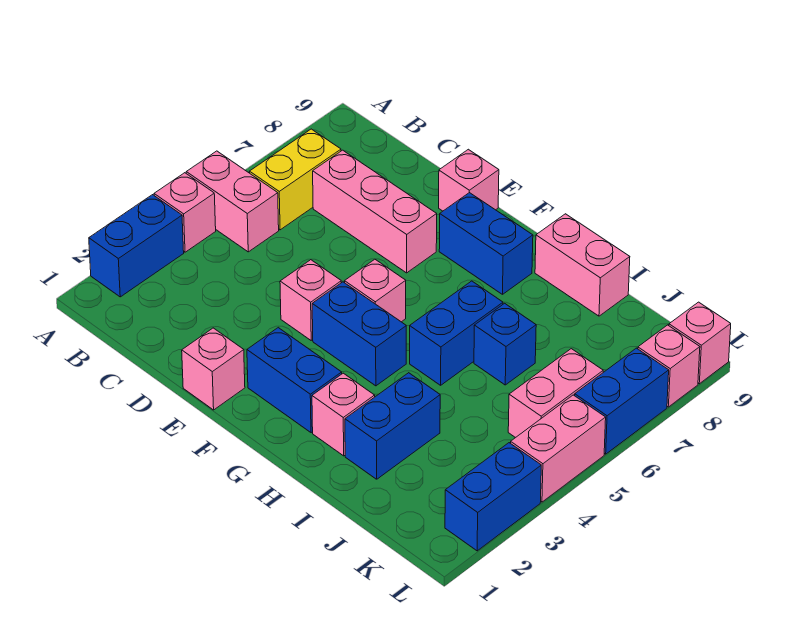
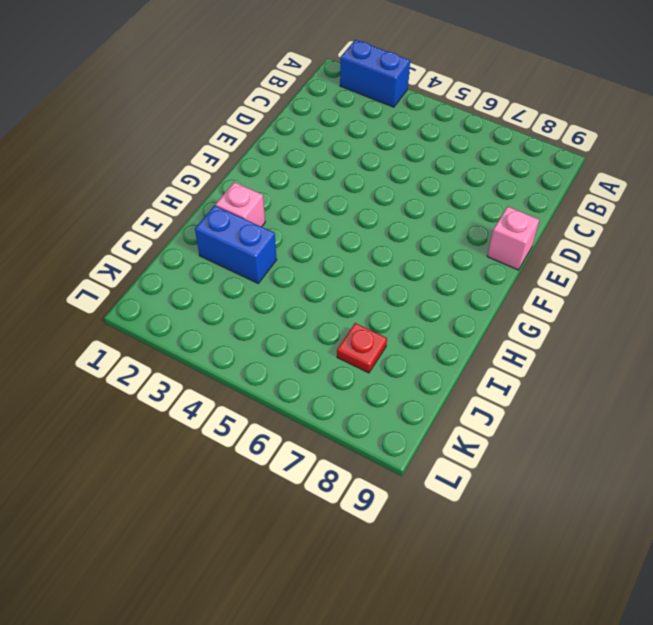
red 1x1 plate [337,323,387,373] -> none
none -> pink 1x1 brick [154,173,216,252]
none -> pink 1x2 brick [186,151,279,252]
none -> yellow 1x2 brick [250,129,341,230]

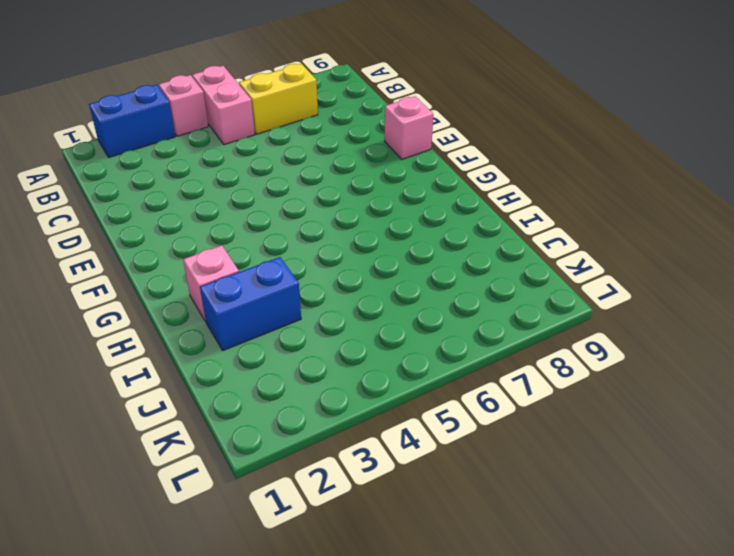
none -> pink 1x3 brick [313,150,437,273]
none -> pink 1x1 brick [182,328,245,410]
none -> pink 1x1 brick [280,260,341,340]

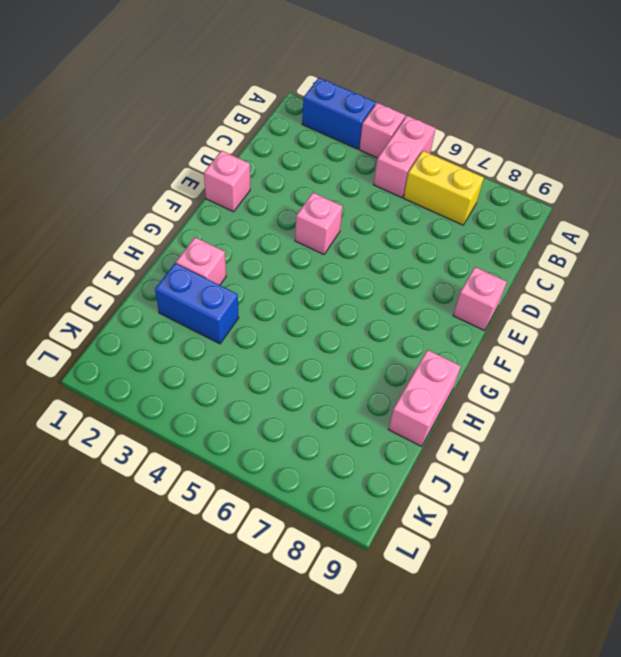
none -> pink 1x3 brick [313,150,437,273]
none -> blue 1x2 brick [247,328,342,433]
none -> blue 1x2 brick [312,282,406,386]

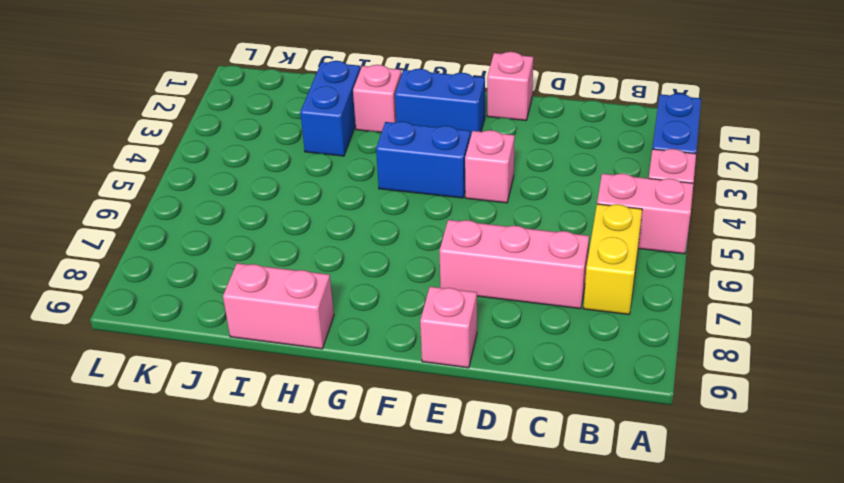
none -> pink 1x1 brick [345,259,406,322]
none -> blue 1x2 brick [439,193,533,294]
none -> blue 1x2 brick [410,281,503,385]

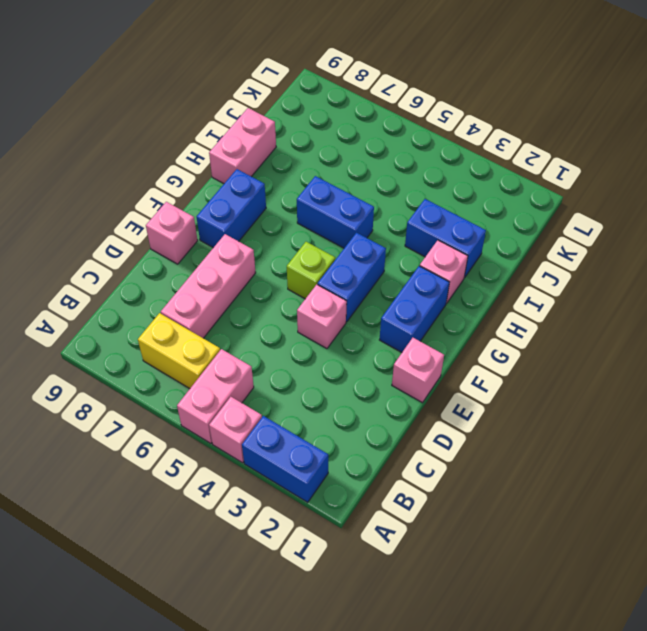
lime 1x1 brick [287,242,335,299] -> pink 1x1 brick [345,259,406,322]
none -> blue 1x1 brick [474,303,536,385]
none -> pink 1x2 brick [508,349,603,438]
none -> blue 1x2 brick [445,443,541,551]

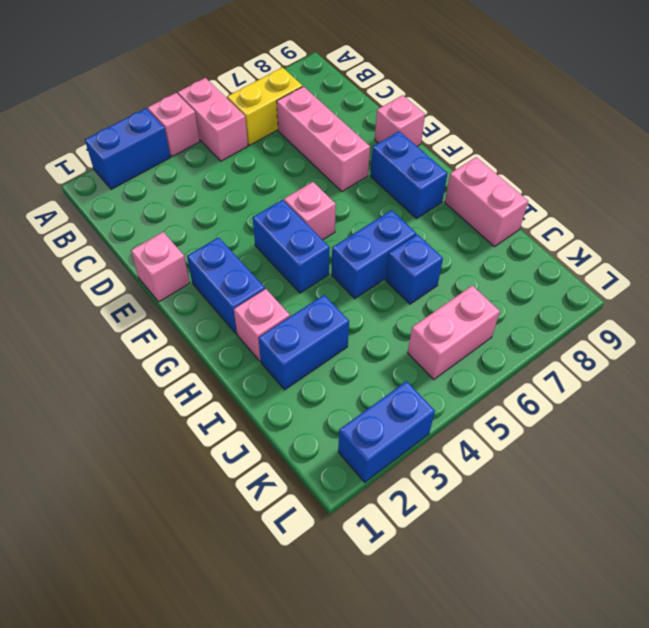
none -> pink 1x1 brick [280,260,341,340]
none -> pink 1x2 brick [511,395,606,502]
none -> blue 1x2 brick [575,348,669,454]

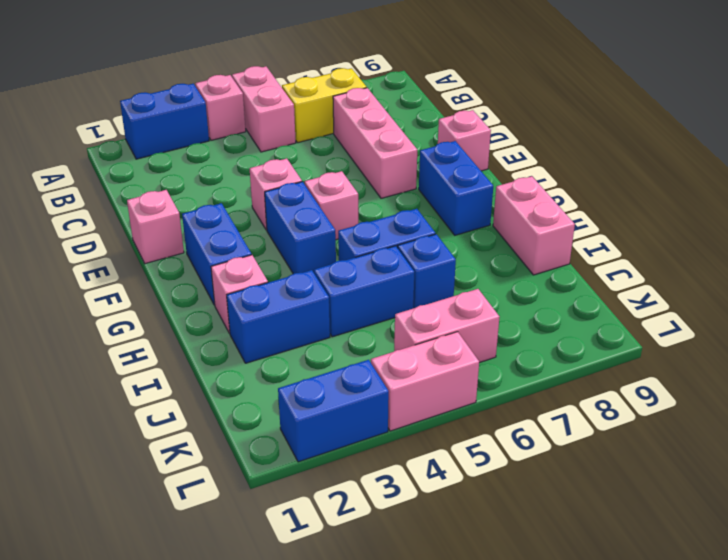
blue 1x2 brick [314,246,414,337] -> blue 1x2 brick moved to [575,348,669,454]
none -> pink 1x1 brick [638,325,700,407]
none -> pink 1x1 brick [669,302,731,384]

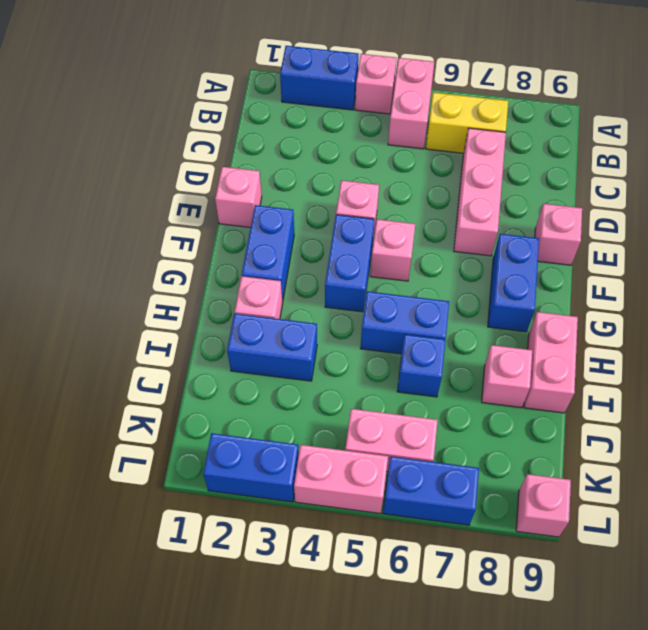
pink 1x1 brick [482,345,532,408] -> pink 1x1 brick moved to [638,325,700,407]

